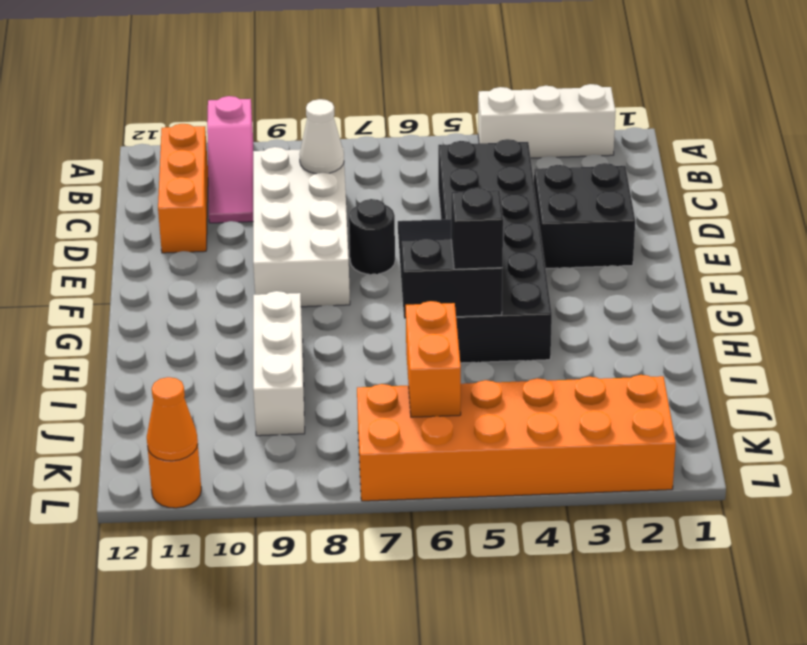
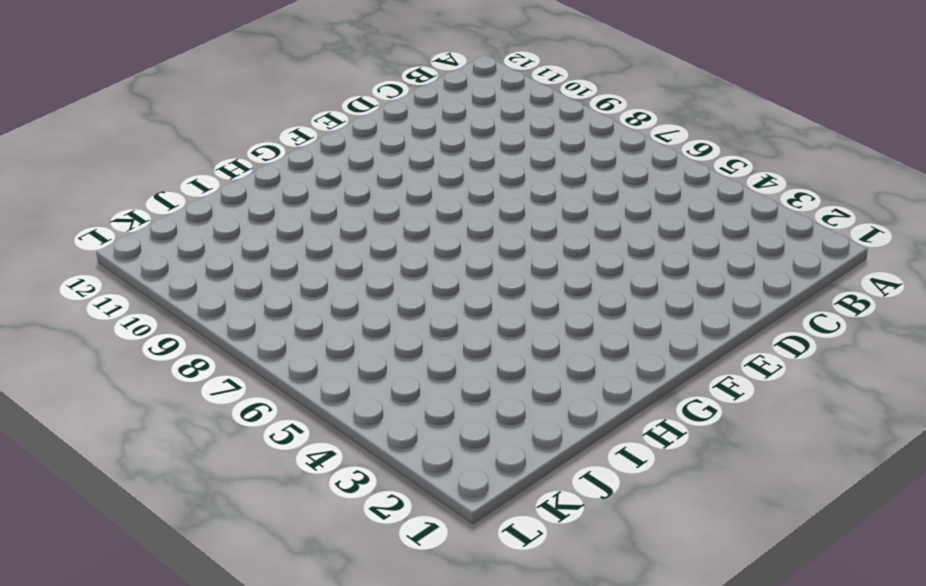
none -> white 1x3 brick [478,84,616,158]
none -> pink 1x3 slope [207,96,253,223]
none -> orange 1x3 brick [158,124,208,253]

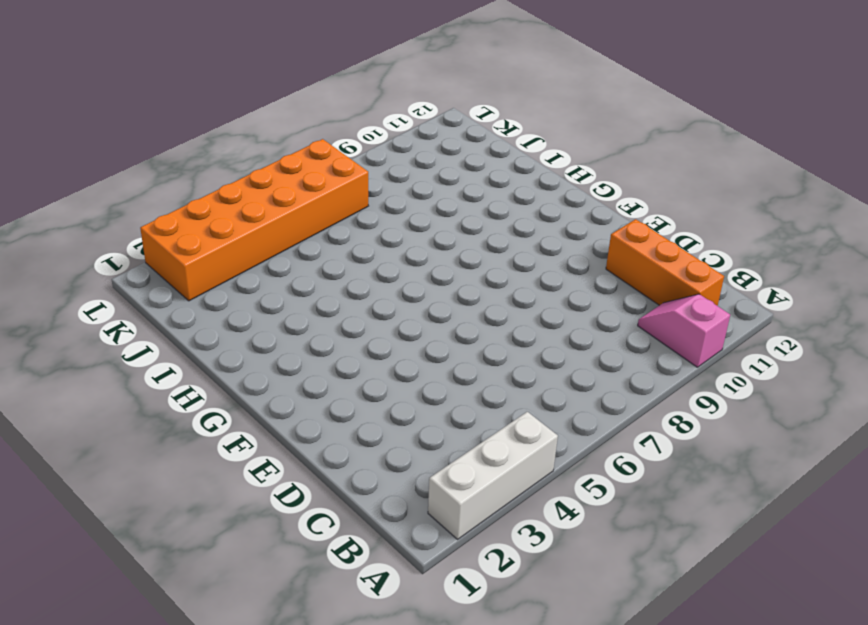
pink 1x2 slope [638,294,730,367] -> pink 1x3 slope [207,96,253,223]
none -> black 2x6 brick [438,139,552,363]
none -> white 2x4 brick [253,147,350,307]
none -> black 2x2 brick [534,163,635,268]

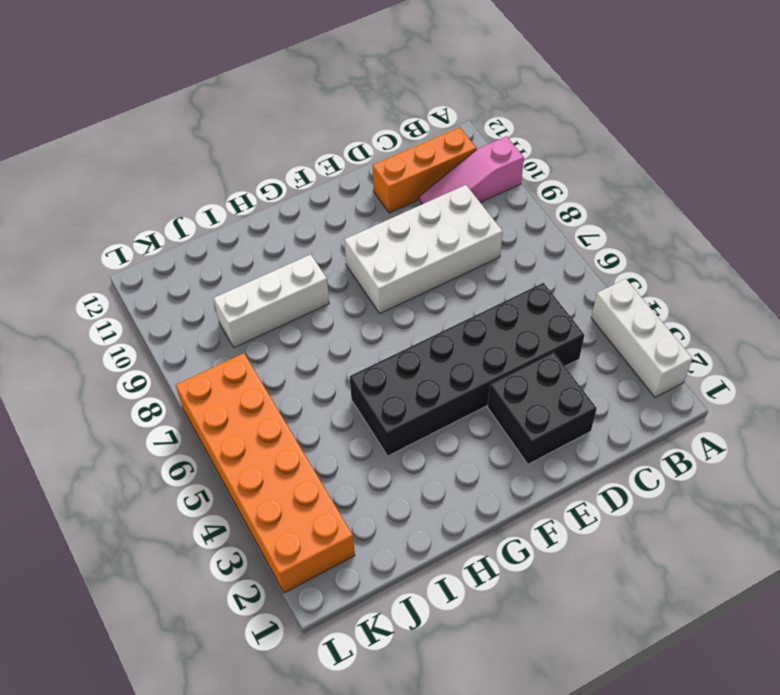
none -> black 1x1 round brick [349,199,395,274]
none -> orange 1x1 round brick [148,445,201,508]
none -> white 1x1 cone [300,99,344,174]

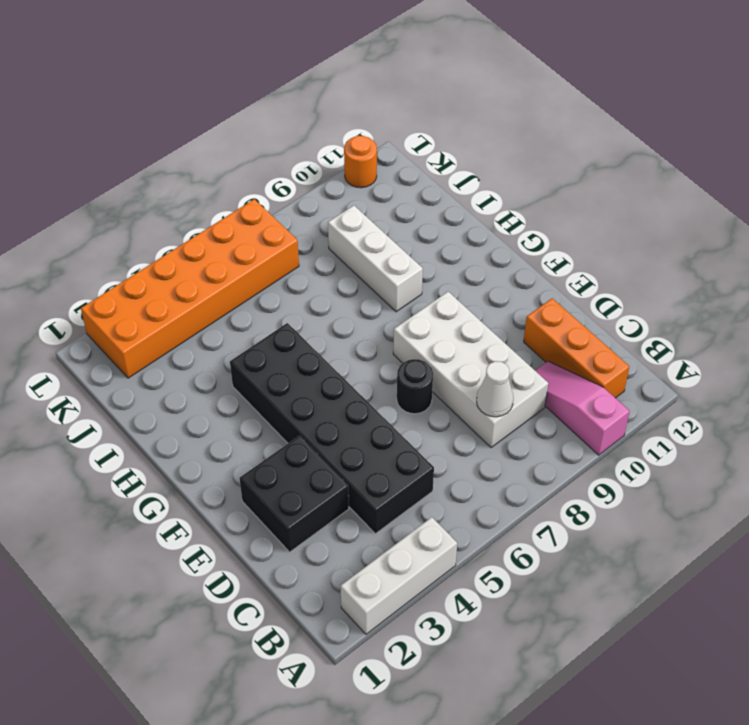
none -> black 2x3 slope [398,219,503,319]
none -> orange 1x2 brick [406,301,461,417]
none -> orange 1x1 cone [147,377,198,461]

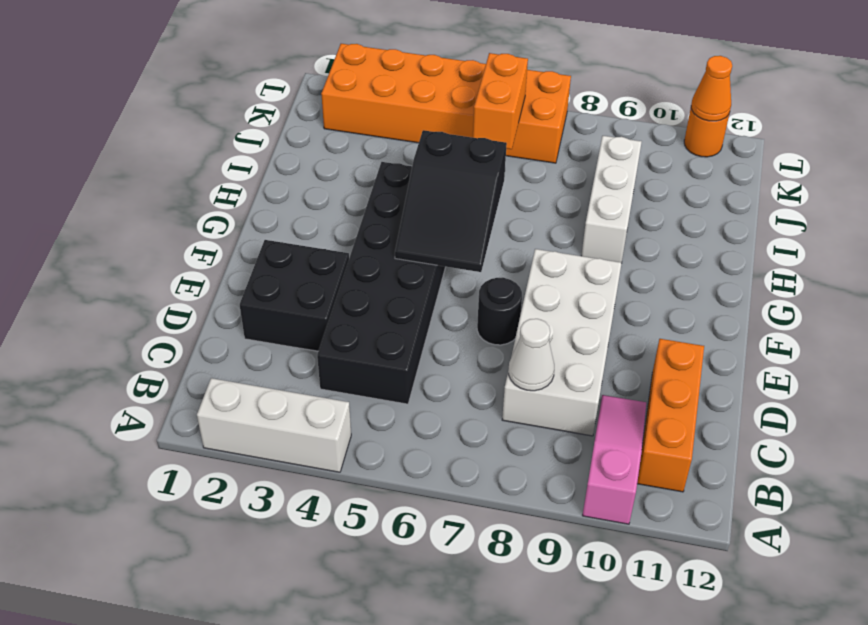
none -> black 1x1 brick [451,188,503,269]

